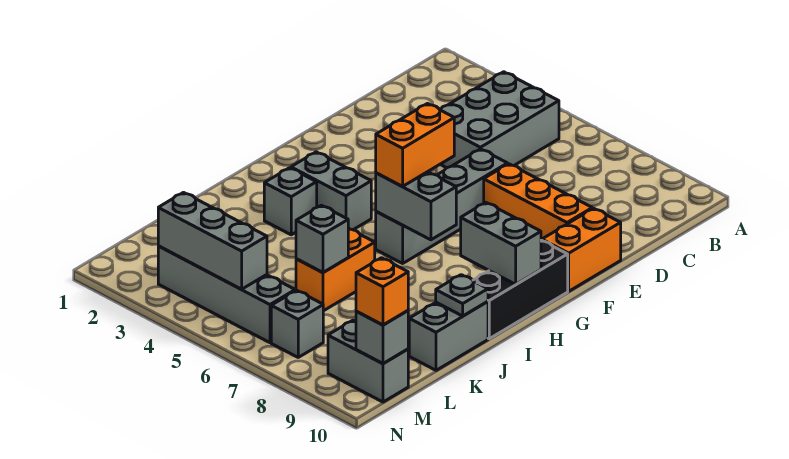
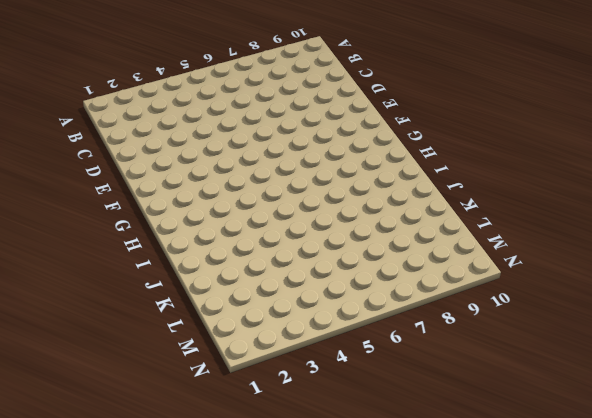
none -> grey 2x3 brick [440,72,559,168]
none -> grey 1x4 brick [376,149,508,263]
none -> orange 1x3 brick [484,164,592,240]

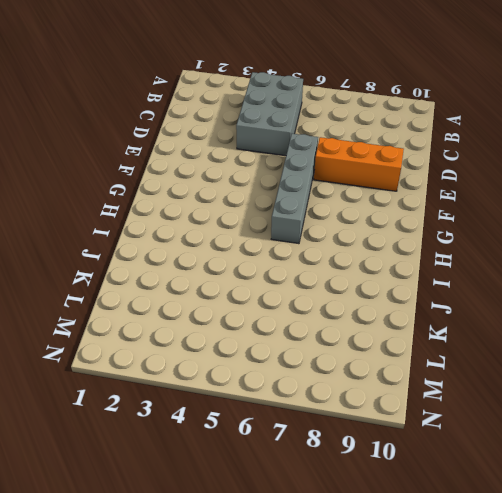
none -> orange 1x2 brick [542,208,621,291]
none -> black 1x3 brick [473,240,568,339]
none -> grey 1x2 brick [291,152,371,230]

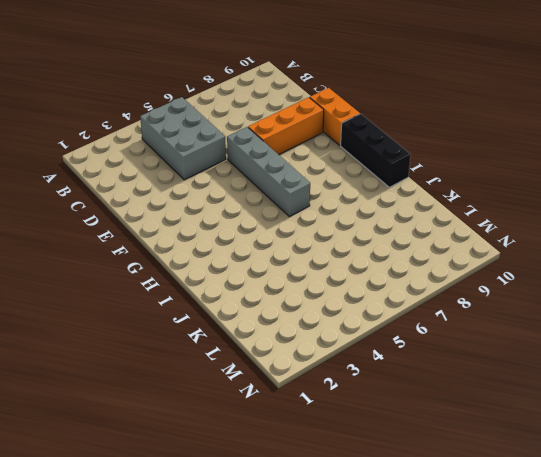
none -> grey 1x2 brick [291,152,371,230]
none -> grey 1x1 brick [264,168,317,235]
none -> orange 1x2 brick [296,228,375,311]

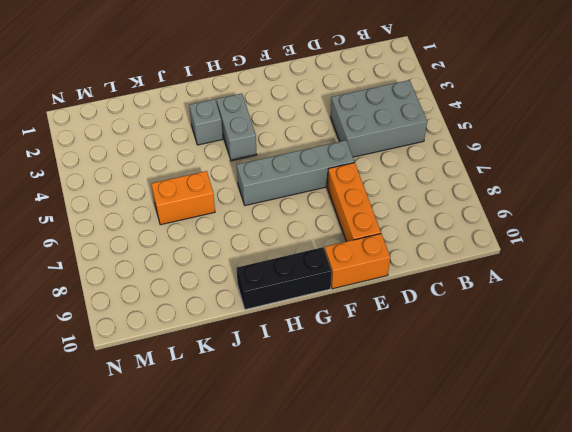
none -> grey 1x2 brick [409,302,488,370]
none -> grey 1x4 brick [158,246,295,343]
none -> grey 1x1 brick [271,290,323,357]

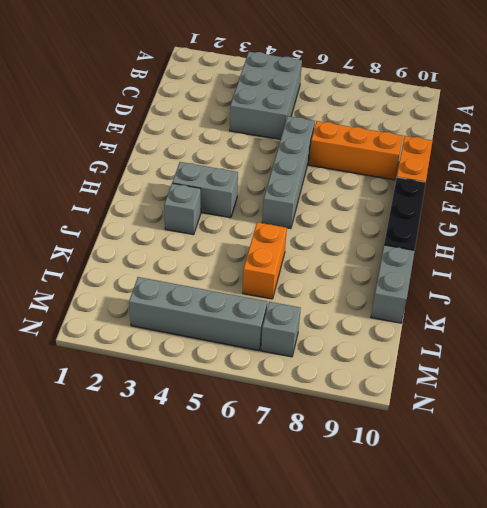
none -> grey 1x2 brick [328,320,408,402]
none -> grey 1x2 brick [376,172,456,240]
none -> grey 1x2 brick [461,203,541,284]

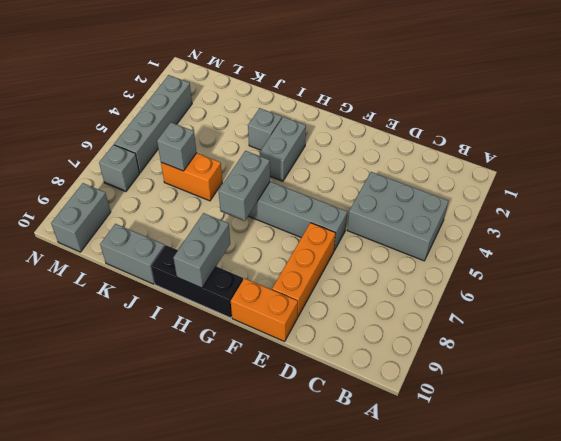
none -> grey 1x1 plate [436,275,488,316]
none -> grey 1x3 brick [158,193,267,289]
none -> grey 1x1 brick [356,311,408,364]

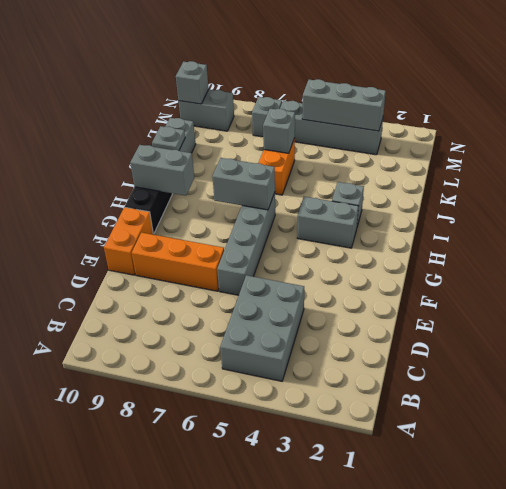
none -> orange 1x2 brick [376,104,454,186]
none -> orange 1x1 brick [356,258,408,325]

